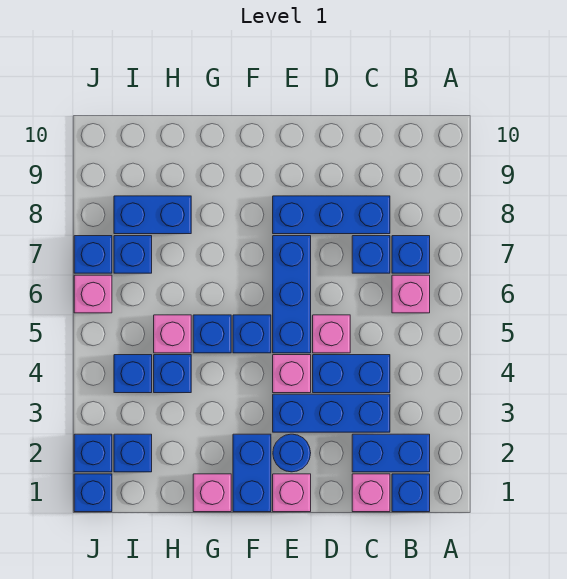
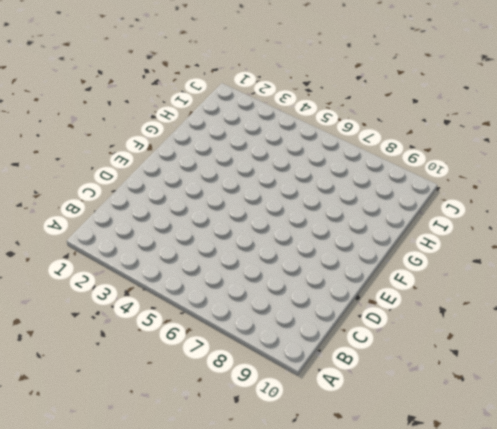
none -> blue 1x1 brick [392,474,430,512]
none -> blue 1x2 brick [352,434,430,472]
none -> pink 1x1 brick [392,275,430,313]

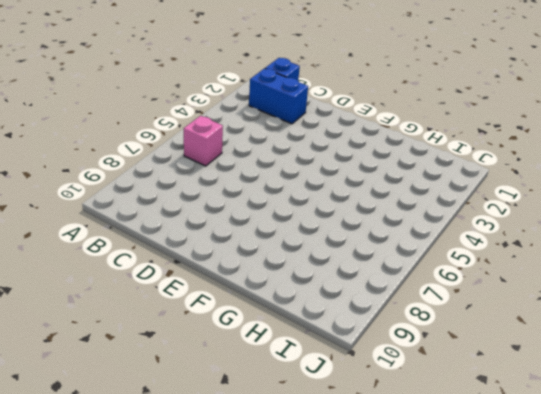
none -> blue 1x1 brick [392,236,430,273]
none -> pink 1x1 brick [352,474,390,512]
none -> blue 1x3 brick [273,394,390,432]

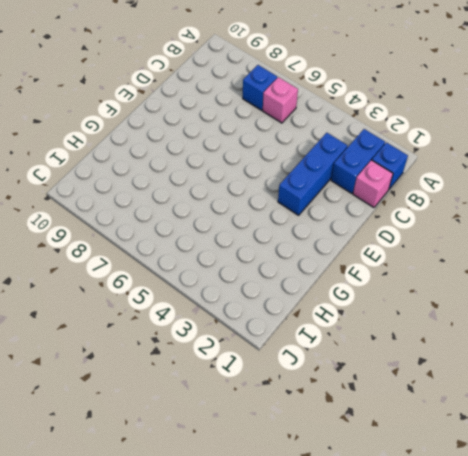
none -> blue 1x2 brick [313,355,390,393]
none -> blue 1x1 brick [352,236,390,273]
none -> blue 1x3 brick [273,196,390,234]

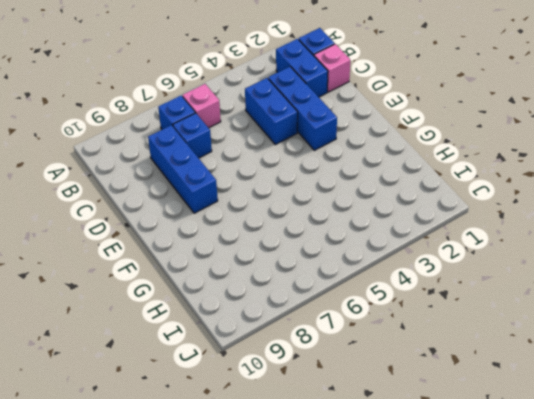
none -> pink 1x1 brick [313,315,350,353]
none -> pink 1x1 brick [273,474,311,512]
none -> blue 1x1 round brick [273,434,311,472]

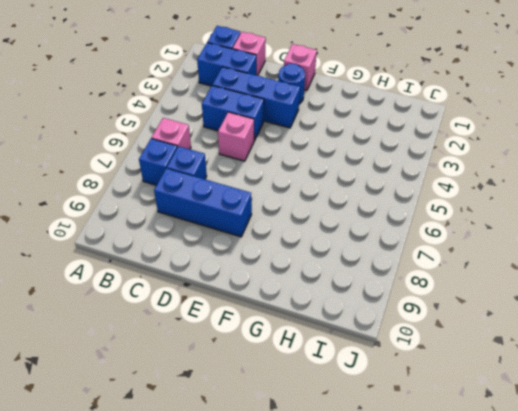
none -> pink 1x1 brick [273,355,311,393]
none -> blue 1x3 brick [273,236,311,353]
none -> blue 1x2 brick [233,434,271,512]

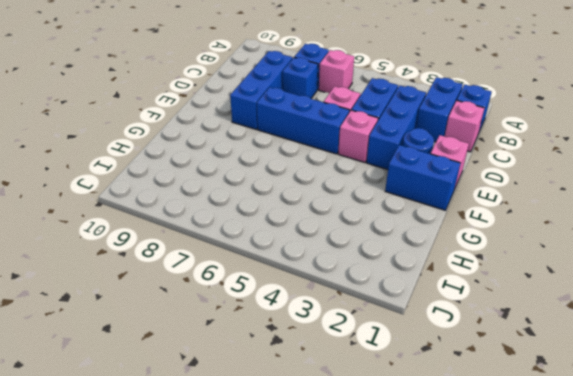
none -> blue 1x1 brick [233,315,271,353]
none -> pink 1x1 brick [193,474,231,512]
none -> blue 1x1 brick [193,315,231,353]

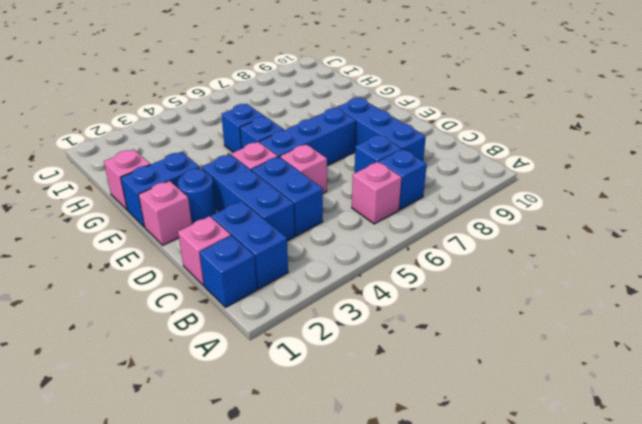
none -> blue 1x1 brick [154,355,191,393]
none -> pink 1x1 brick [154,315,191,353]
none -> blue 1x2 brick [114,196,191,234]

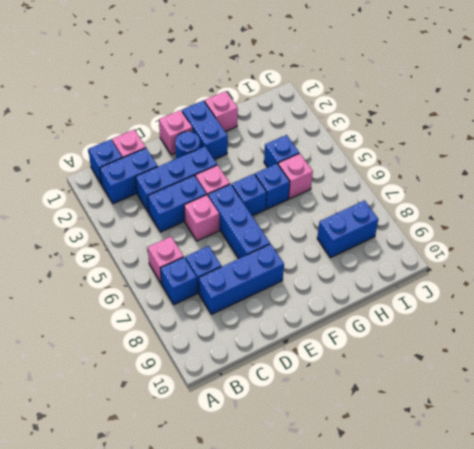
none -> blue 1x1 brick [114,434,152,472]
none -> blue 1x1 brick [114,355,152,393]
none -> blue 1x1 brick [114,236,152,273]

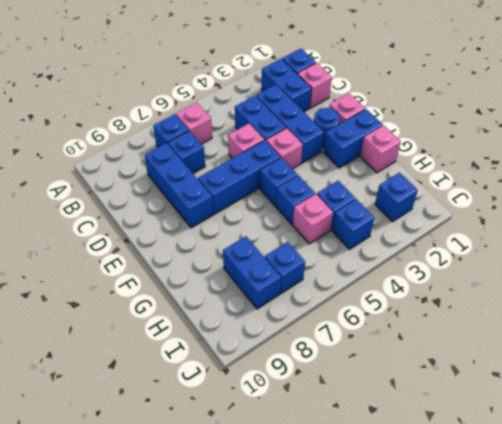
none -> blue 1x1 brick [74,474,112,512]
none -> blue 1x1 brick [74,434,112,472]
none -> pink 1x1 brick [74,275,112,313]

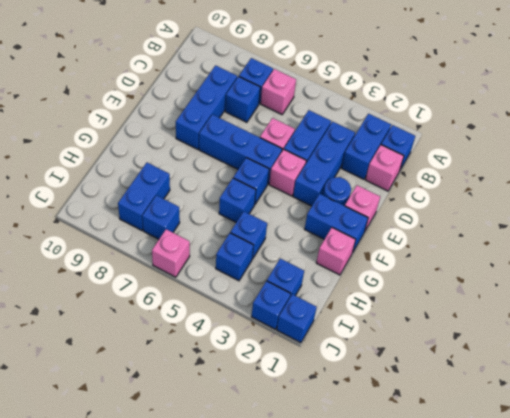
none -> pink 1x1 brick [154,315,191,353]
none -> blue 1x1 brick [74,236,112,273]

